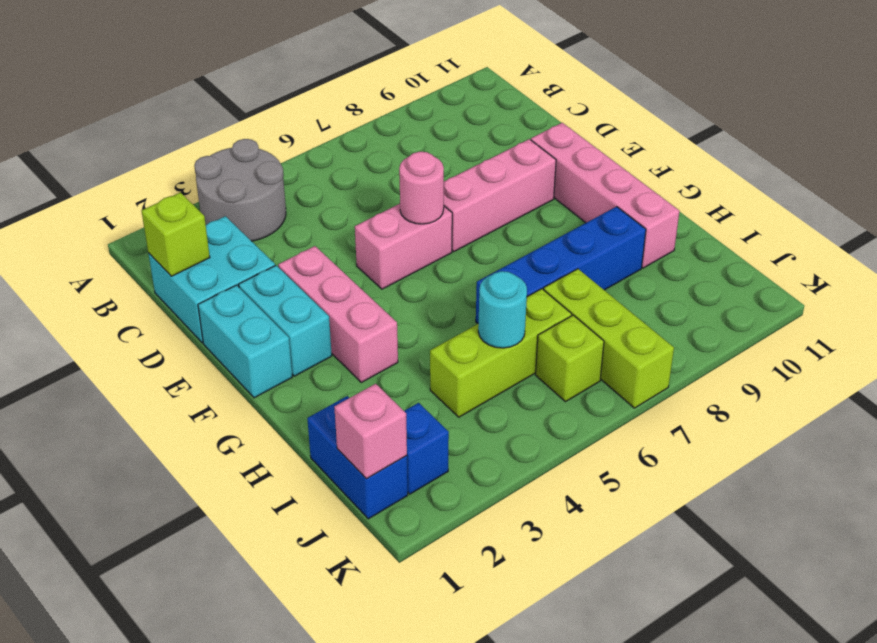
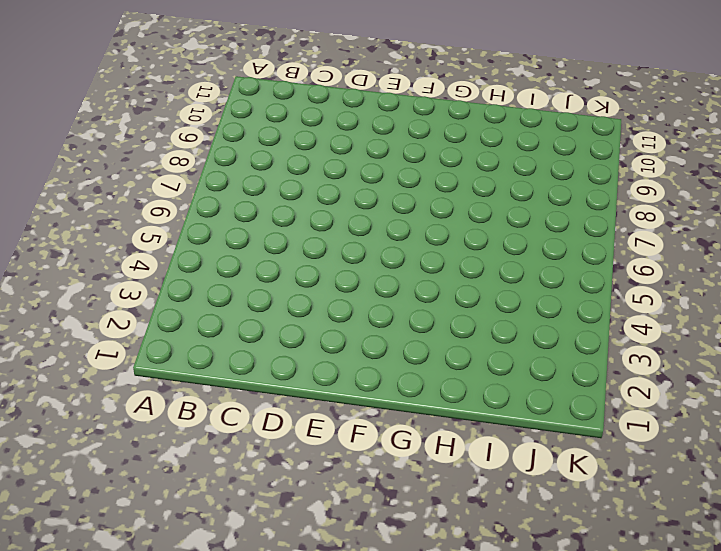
none -> grey 2x2 round brick [194,139,286,241]
none -> cyan 2x2 brick [148,216,275,343]
none -> cyan 1x2 brick [198,285,292,398]

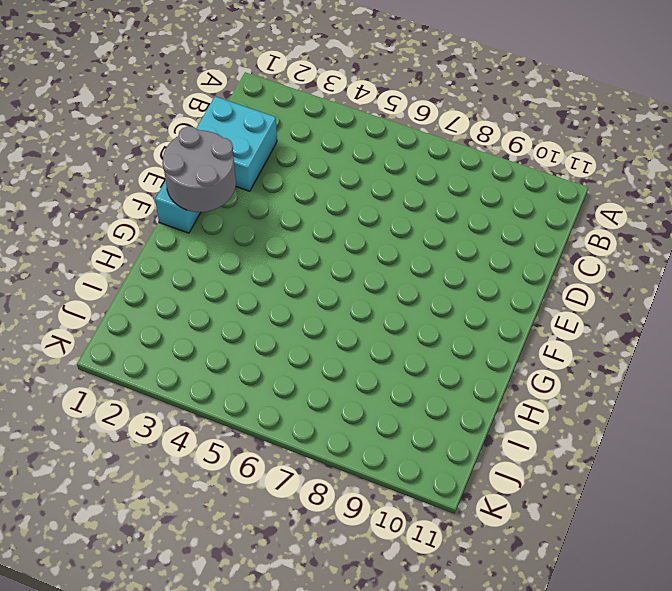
grey 2x2 round brick [162,126,236,212] -> grey 2x2 round brick moved to [194,139,286,241]
none -> cyan 1x2 brick [239,265,332,376]
none -> pink 1x3 brick [278,246,398,382]
none -> pink 1x2 brick [355,204,452,289]

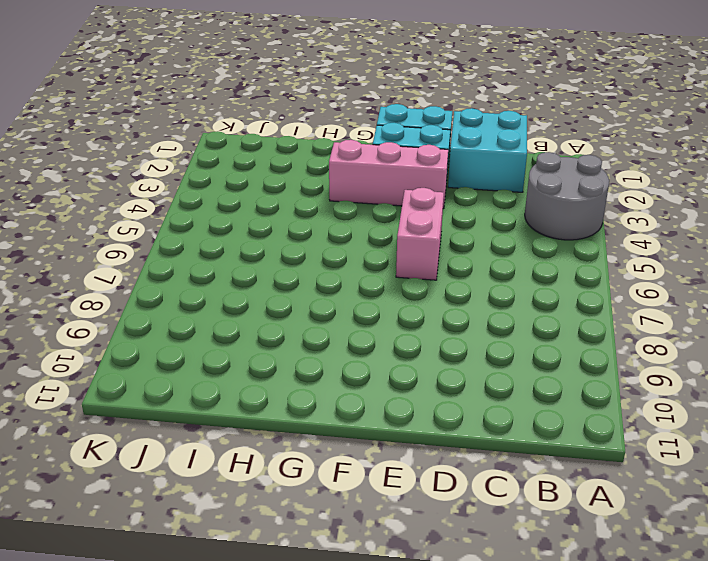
none -> pink 1x3 brick [444,139,556,251]
none -> pink 1x4 brick [531,123,680,268]
none -> blue 1x4 brick [476,207,646,324]

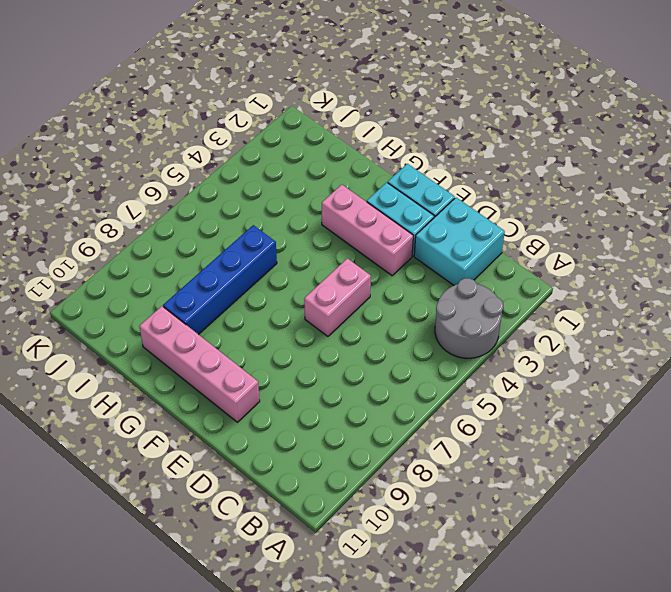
none -> pink 1x3 brick [444,139,556,251]
none -> blue 1x2 brick [307,396,408,519]
none -> lime 1x3 brick [430,289,572,417]

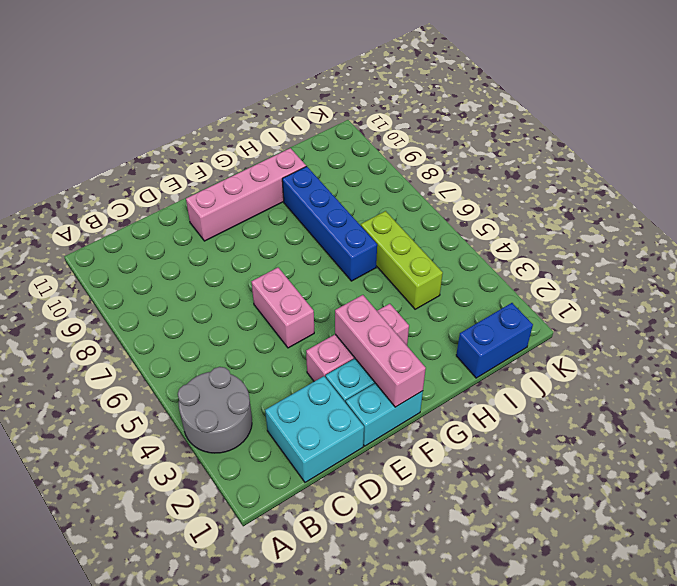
pink 1x3 brick [335,295,426,407] -> pink 1x3 brick moved to [444,139,556,251]
none -> lime 1x3 brick [544,269,674,408]
none -> blue 1x1 brick [404,403,449,494]
none -> lime 1x1 brick [536,315,604,402]

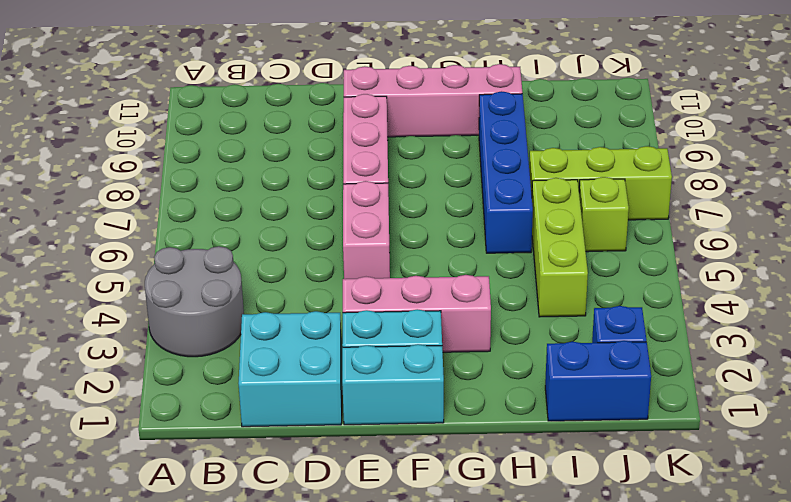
none -> lime 1x1 brick [141,192,210,276]
none -> pink 1x1 round brick [399,152,444,224]
none -> cyan 1x1 round brick [478,271,527,348]

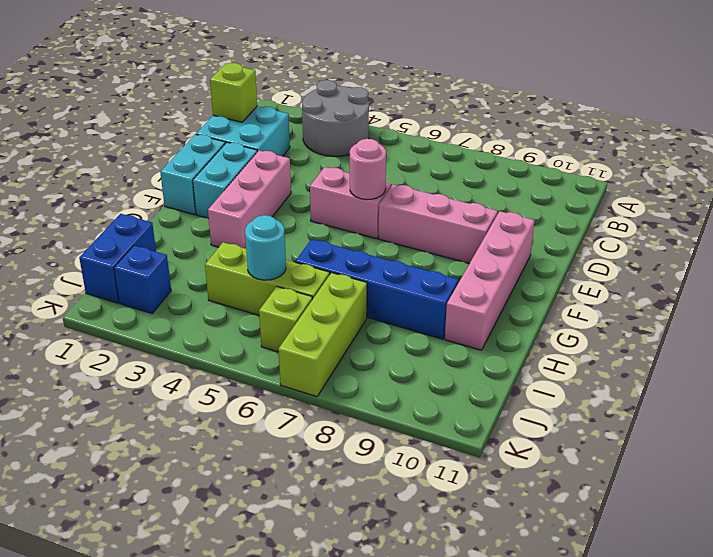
none -> pink 1x1 brick [334,384,407,479]

